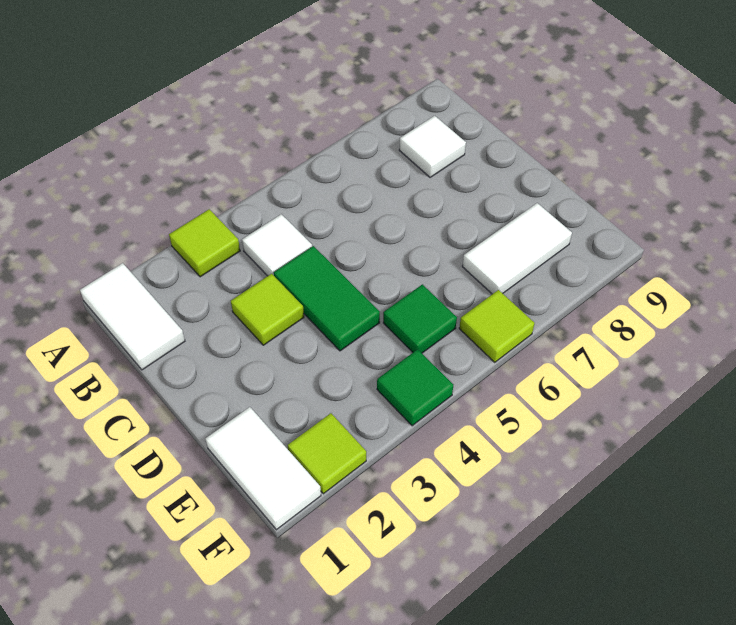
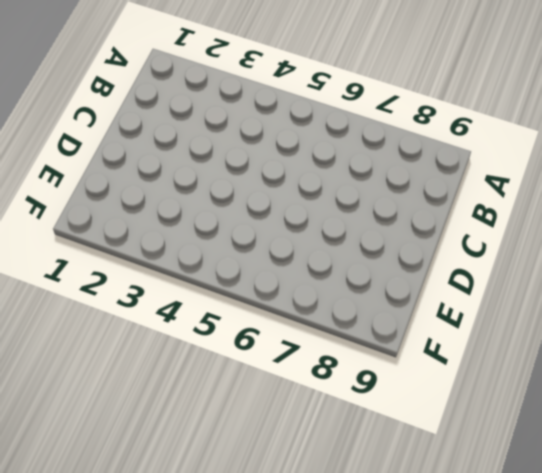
none -> white 1x2 tile [80,263,185,370]
none -> lime 1x1 tile [169,209,240,277]
none -> white 1x1 tile [242,214,312,276]

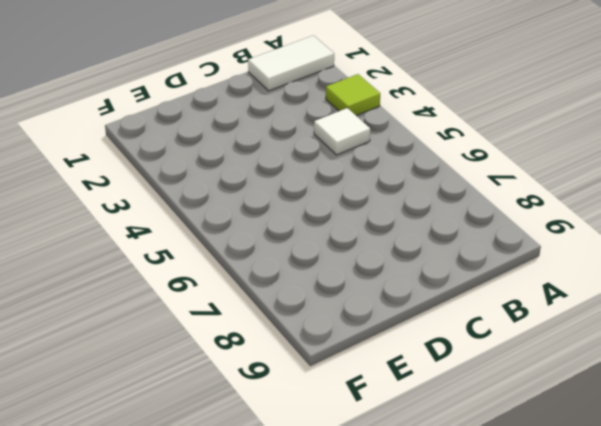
none -> white 1x1 tile [399,116,466,178]
none -> lime 1x1 tile [231,274,304,345]
none -> green 1x2 tile [274,246,380,351]

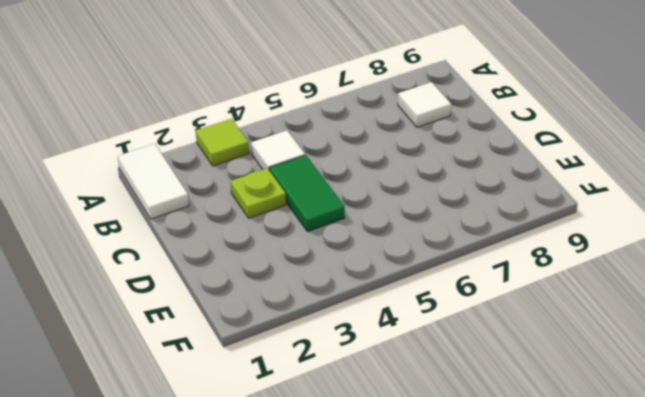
lime 1x1 plate [230,168,286,218] -> lime 1x1 tile [231,274,304,345]
none -> white 1x2 tile [205,407,321,530]
none -> green 1x1 tile [383,284,457,353]
none -> white 1x2 tile [462,203,572,294]

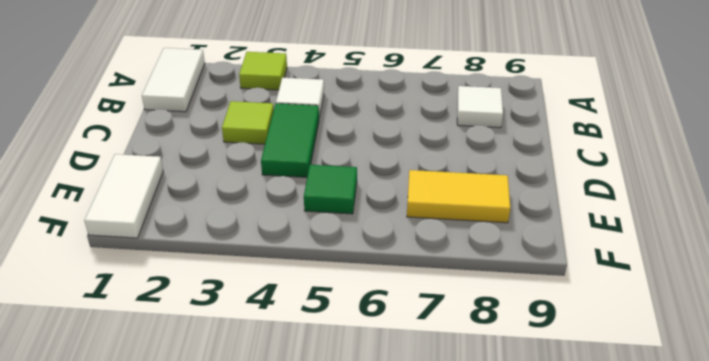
yellow 1x2 tile [407,170,510,223] -> white 1x2 tile [462,203,572,294]
none -> lime 1x1 tile [288,413,366,494]
none -> green 1x1 tile [377,349,453,426]
none -> lime 1x1 tile [459,290,535,362]

